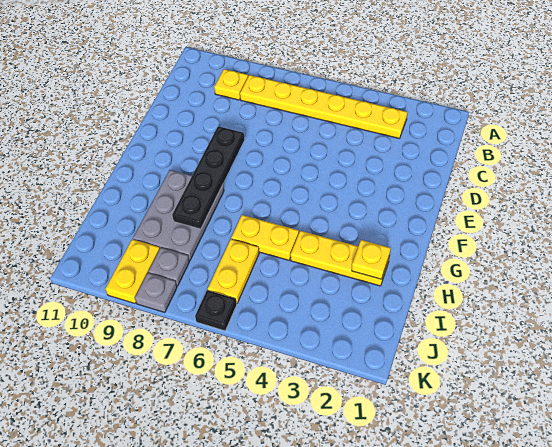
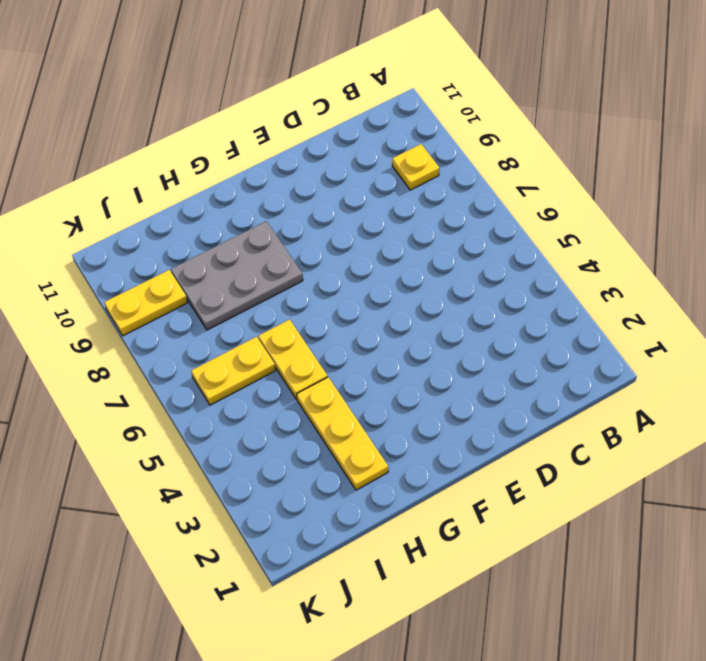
none -> yellow 1x6 plate [240,75,407,139]
none -> grey 1x1 plate [148,248,189,286]
none -> black 1x1 plate [195,290,237,331]

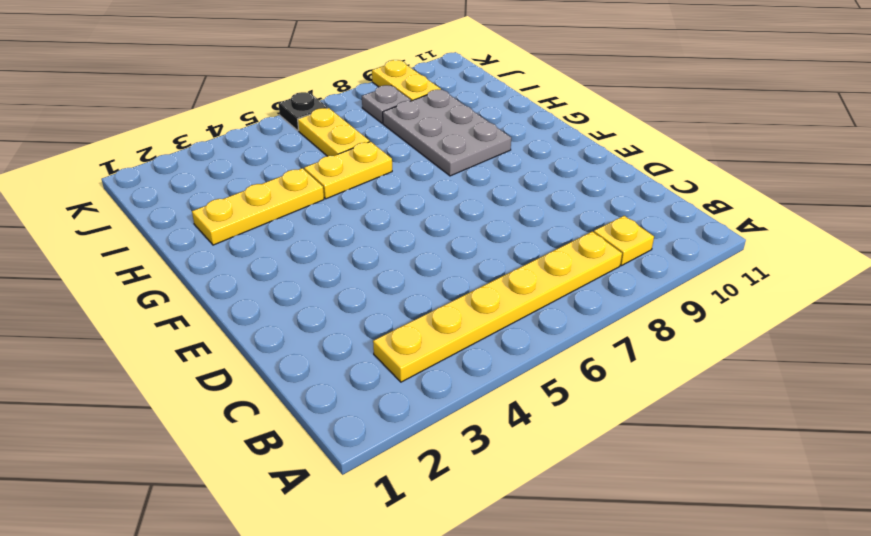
none -> grey 1x1 plate [135,273,177,313]
none -> black 1x4 plate [172,126,244,229]
none -> yellow 1x1 plate [352,240,391,279]

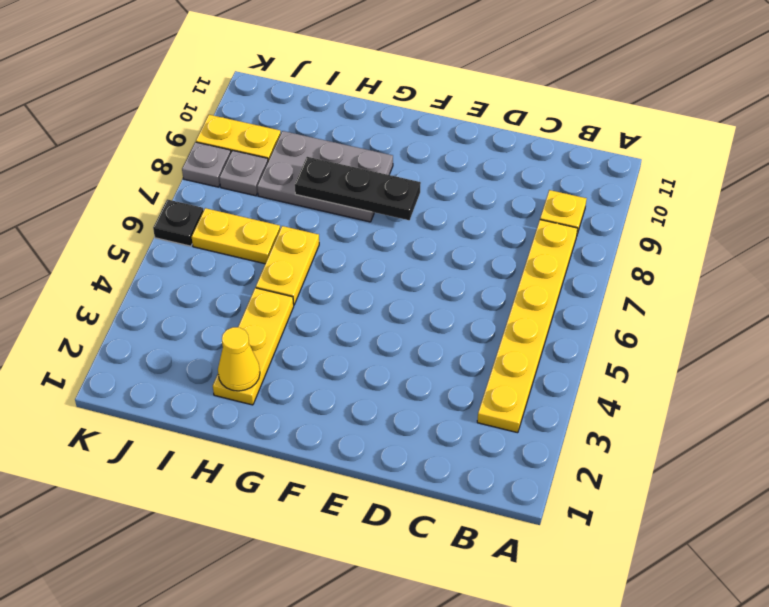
black 1x3 plate [295,157,421,220] -> black 1x4 plate [172,126,244,229]
yellow 1x1 cone [218,327,260,391] -> yellow 1x1 plate [352,240,391,279]

